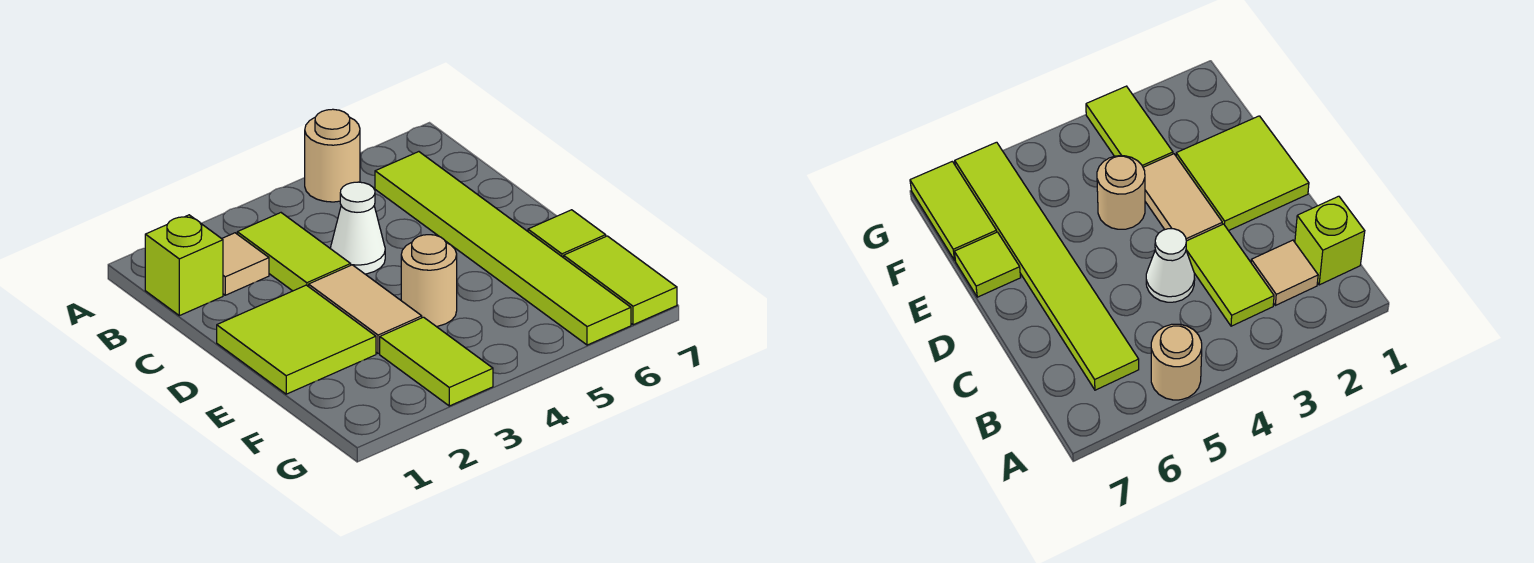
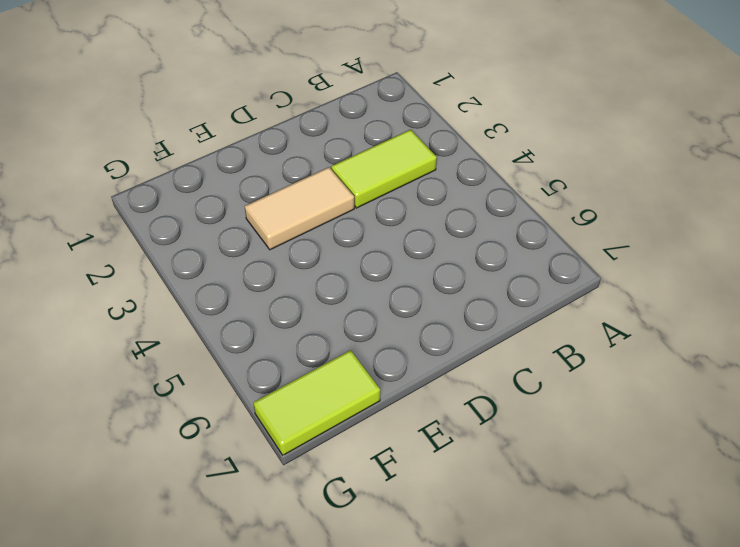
none -> tan 1x1 round brick [305,109,360,202]
none -> lime 1x1 brick [145,215,223,316]
none -> tan 1x1 tile [222,233,269,295]

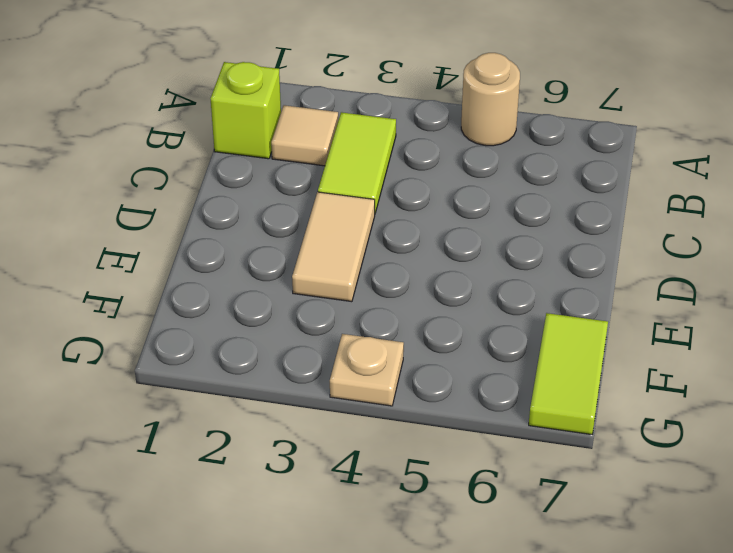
tan 1x1 plate [330,334,404,406] -> none
none -> lime 1x6 tile [375,152,631,345]
none -> white 1x1 cone [330,182,385,274]
none -> lime 2x2 tile [217,285,376,394]

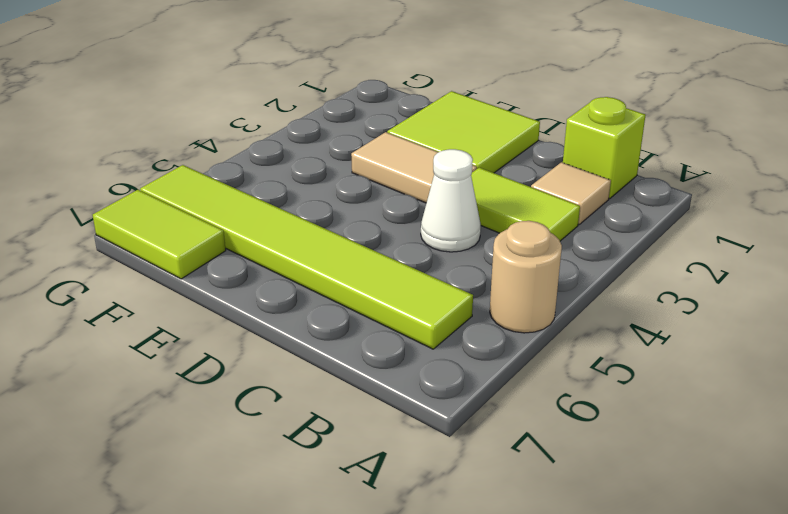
none -> tan 1x1 round brick [401,235,457,326]
none -> lime 1x1 tile [528,210,606,258]
none -> lime 1x2 tile [380,317,493,406]

